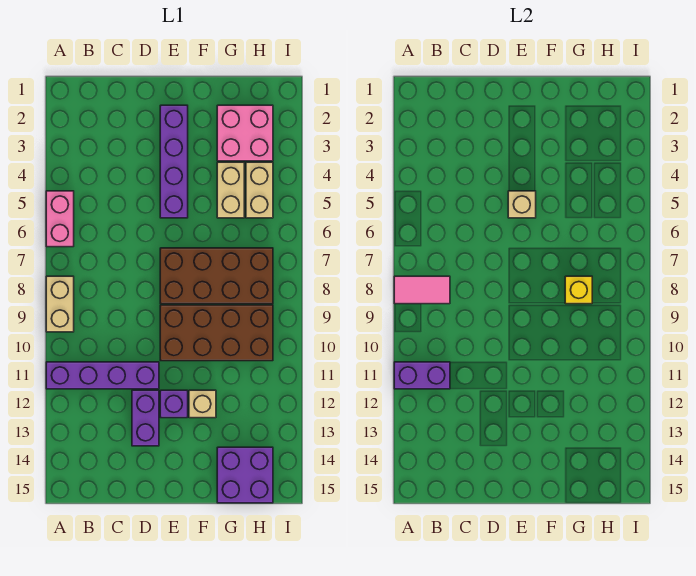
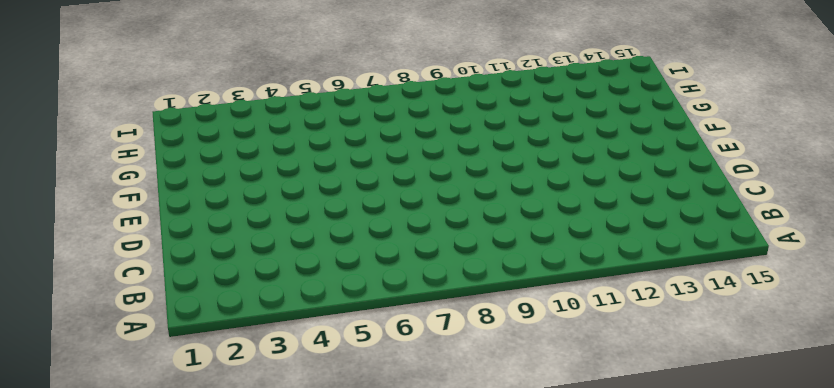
none -> pink 1x2 brick [46,191,74,247]
none -> tan 1x2 brick [46,276,74,332]
none -> purple 1x4 brick [46,362,159,389]

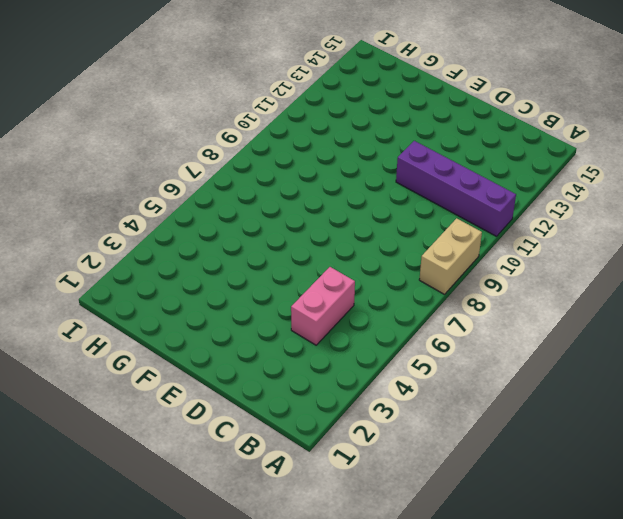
pink 1x2 brick [291,267,355,345] -> pink 1x2 brick moved to [46,191,74,247]
none -> purple 1x2 brick [132,390,159,446]
none -> purple 1x4 brick [160,105,188,218]
none -> brown 2x4 brick [160,248,273,304]

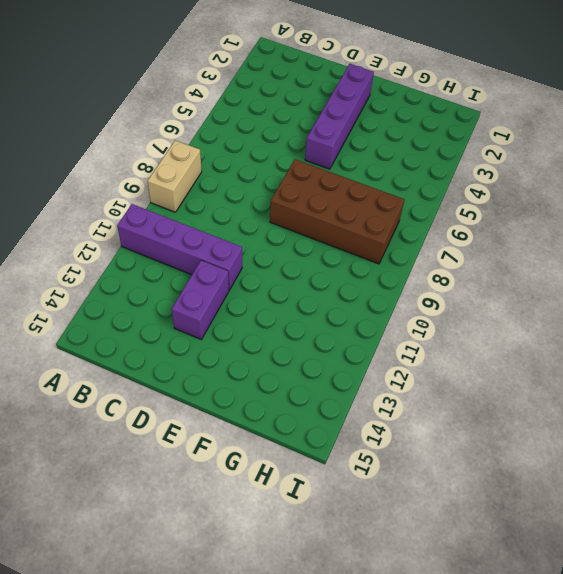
none -> pink 1x2 brick [46,191,74,247]
none -> brown 2x4 brick [160,305,273,361]
none -> purple 1x1 brick [160,390,188,418]

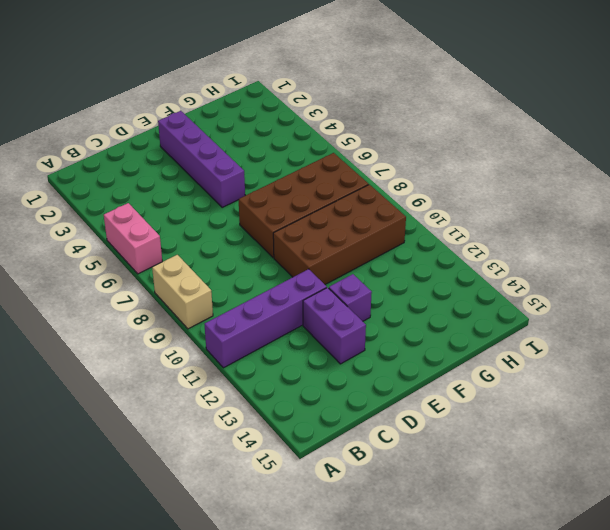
none -> tan 1x1 brick [189,390,216,418]
none -> pink 2x2 brick [217,105,273,161]
none -> tan 1x2 brick [217,162,244,218]

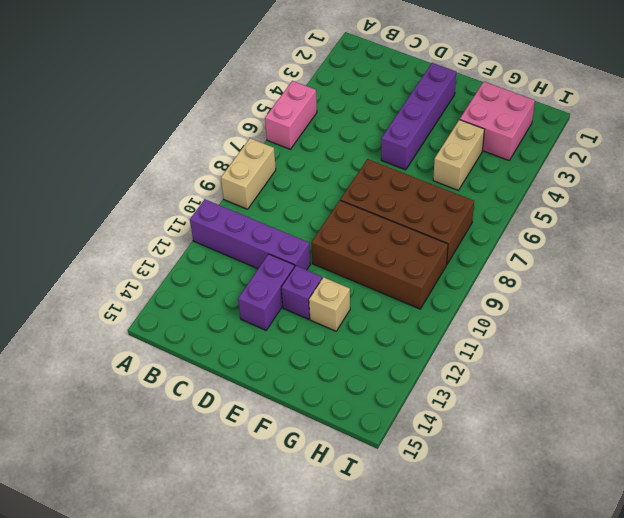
none -> purple 2x2 brick [217,447,273,503]
none -> tan 1x2 brick [246,162,273,218]
none -> pink 1x2 tile [394,276,450,304]

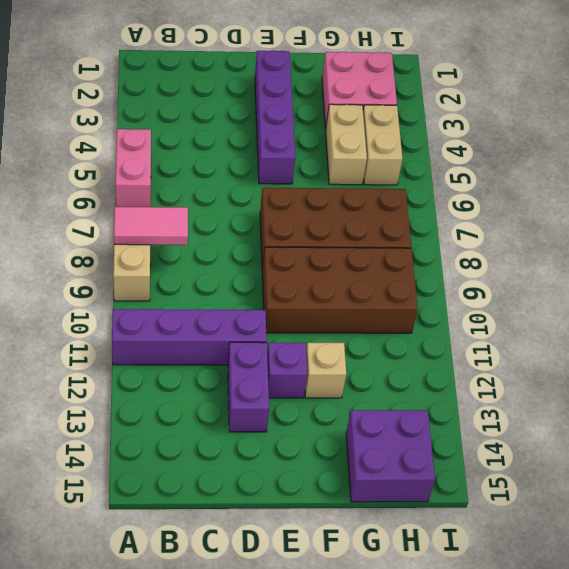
none -> purple 1x2 brick [394,362,450,389]
none -> tan 1x1 brick [508,191,536,218]
none -> yellow 1x1 brick [565,276,592,304]

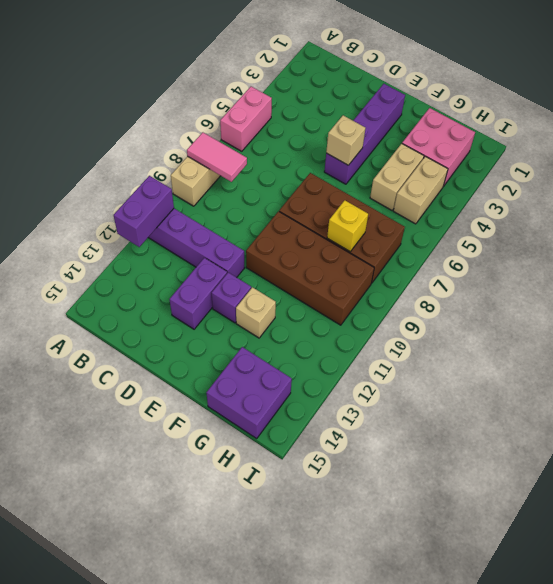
purple 1x2 brick [113,176,174,247] -> purple 1x2 brick turned to [394,362,450,389]

